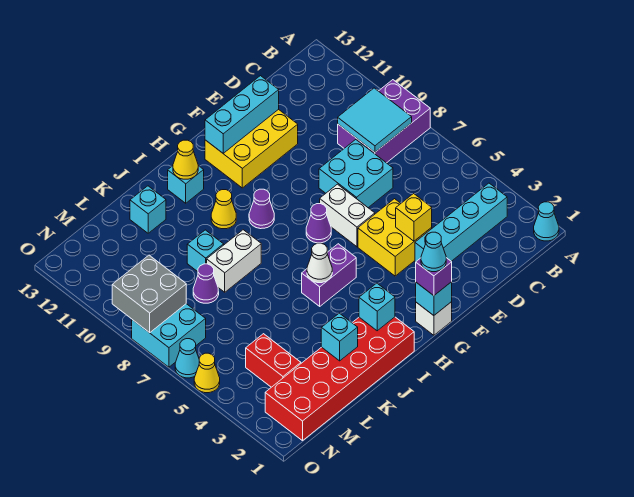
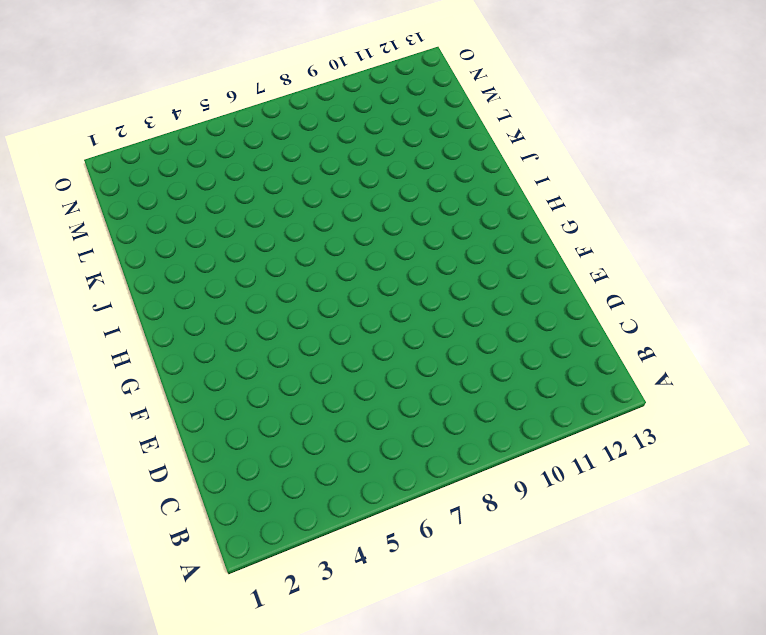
none -> cyan 1x1 cone [534,202,559,241]
none -> purple 2x3 brick [338,80,430,163]
none -> cyan 1x4 brick [415,183,507,263]
none -> cyan 2x2 brick [319,140,393,208]

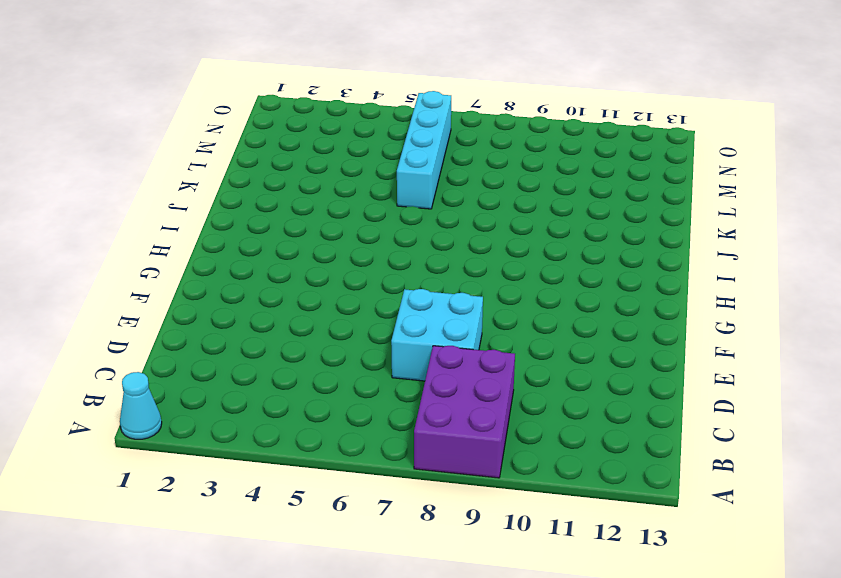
cyan 1x4 brick [397,91,451,209] -> cyan 1x4 brick moved to [415,183,507,263]
none -> yellow 2x2 brick [358,199,432,276]
none -> yellow 2x3 brick [205,109,298,188]
none -> white 1x2 brick [320,184,375,247]
none -> white 1x1 brick [416,302,452,335]

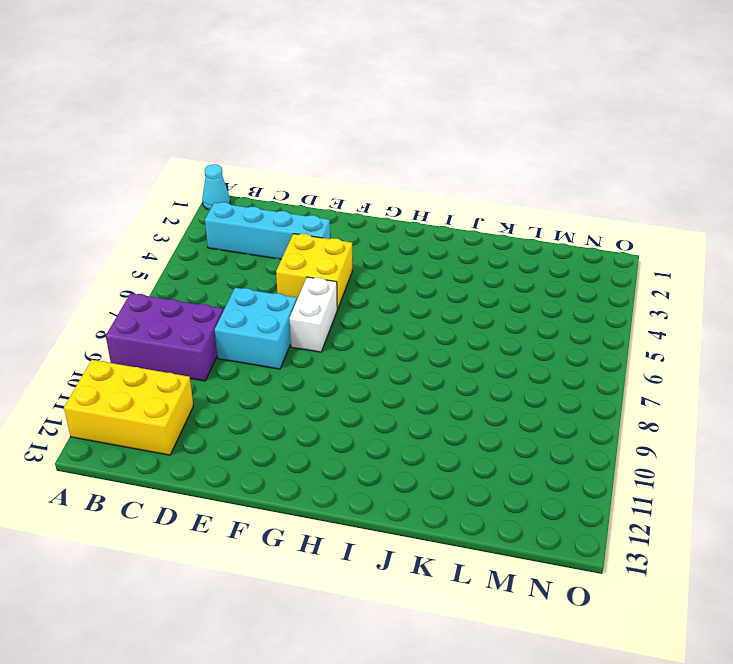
yellow 2x3 brick [64,360,193,455] -> yellow 2x3 brick moved to [205,109,298,188]
none -> white 1x1 brick [416,302,452,335]
none -> purple 1x1 cone [306,204,331,243]
none -> purple 1x2 brick [302,244,356,306]
none -> purple 1x1 cone [249,189,274,229]

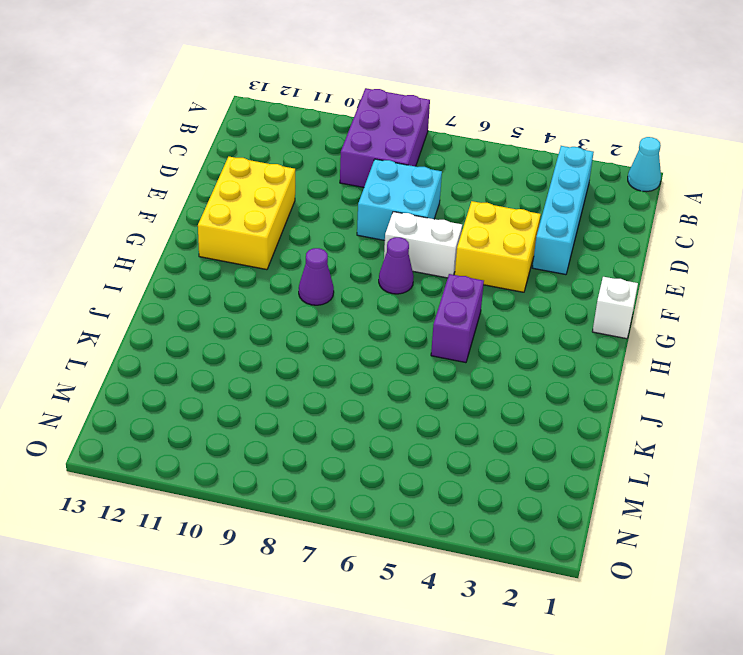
none -> red 2x6 brick [265,317,414,441]
none -> yellow 1x1 cone [211,190,236,229]
none -> cyan 1x1 brick [168,166,204,203]
none -> white 1x2 brick [207,230,261,292]

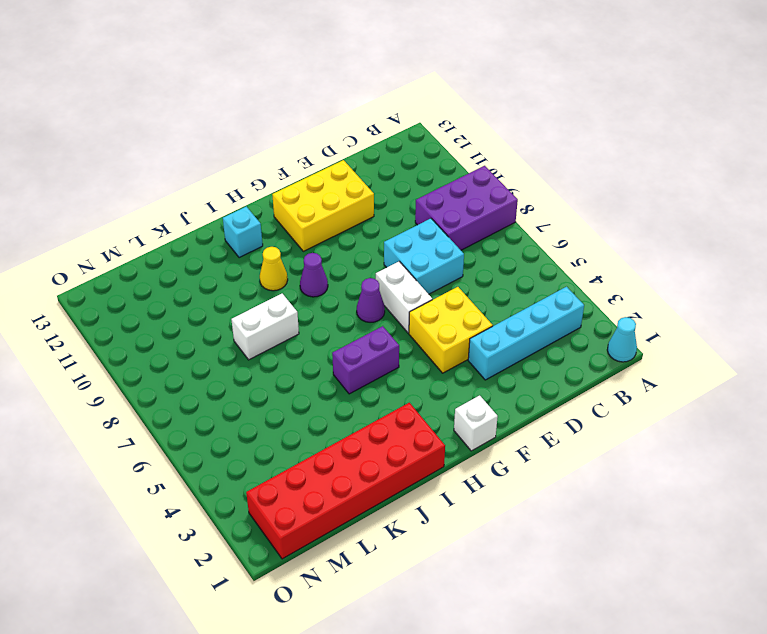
none -> cyan 1x1 brick [187,230,224,272]
none -> cyan 1x1 brick [130,186,166,233]
none -> purple 1x1 cone [193,264,219,303]
none -> red 1x2 brick [246,334,301,387]

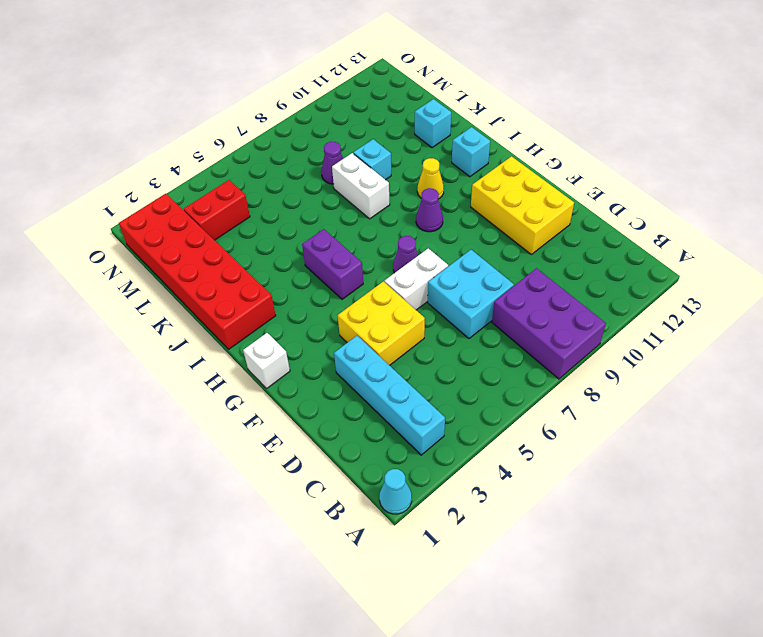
none -> cyan 2x2 brick [132,304,206,367]
none -> yellow 1x1 cone [194,353,220,393]
none -> cyan 1x1 cone [175,339,199,378]
none -> cyan 2x2 tile [338,88,412,152]

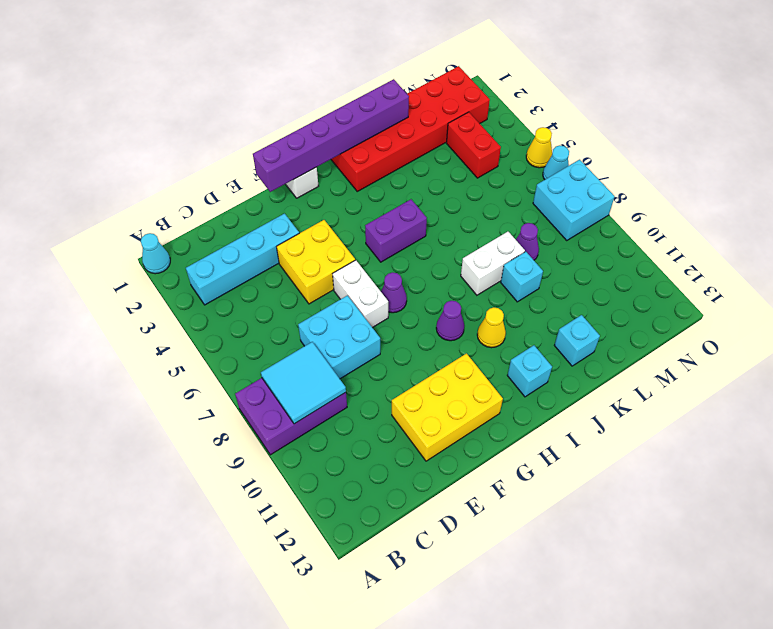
purple 1x6 brick [253,79,409,192] -> cyan 1x1 brick [416,282,452,315]
none -> yellow 1x1 brick [396,194,432,241]
none -> cyan 1x3 brick [205,76,279,153]
none -> cyan 1x1 brick [359,283,395,331]
none -> white 1x1 cone [307,243,332,283]

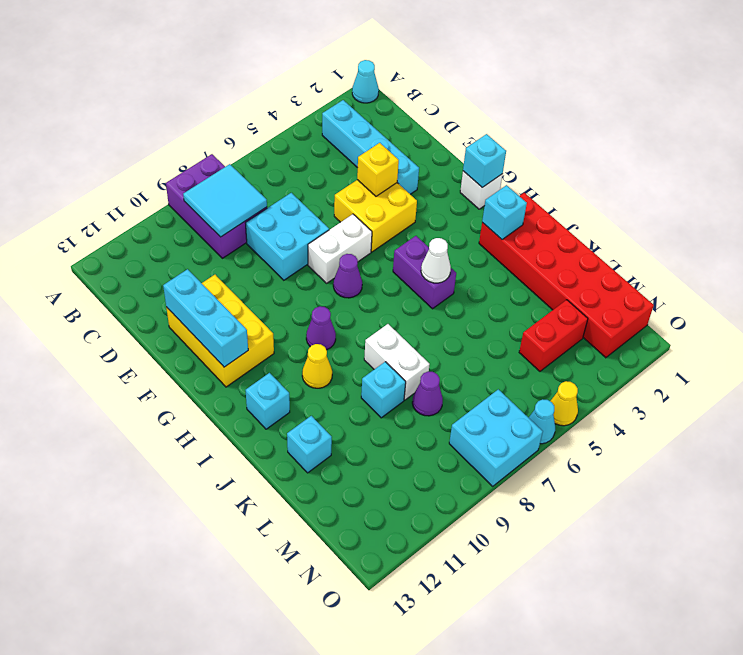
none -> yellow 1x1 cone [173,140,198,179]
none -> cyan 1x1 brick [321,313,358,361]
none -> grey 2x2 brick [112,255,186,333]
none -> purple 1x1 brick [416,258,452,296]

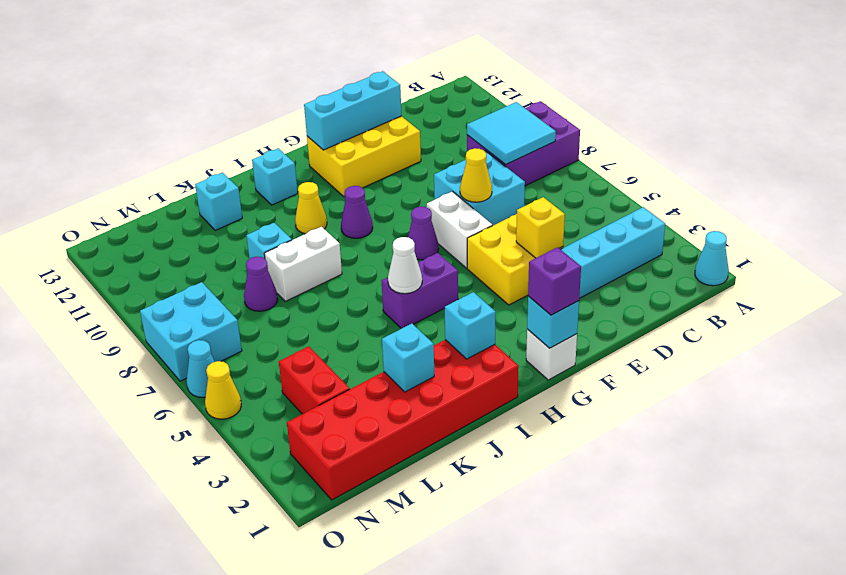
yellow 1x1 cone [460,148,492,202] -> yellow 1x1 cone moved to [173,140,198,179]
none -> grey 2x2 brick [112,255,186,333]
none -> cyan 1x1 cone [421,232,446,272]

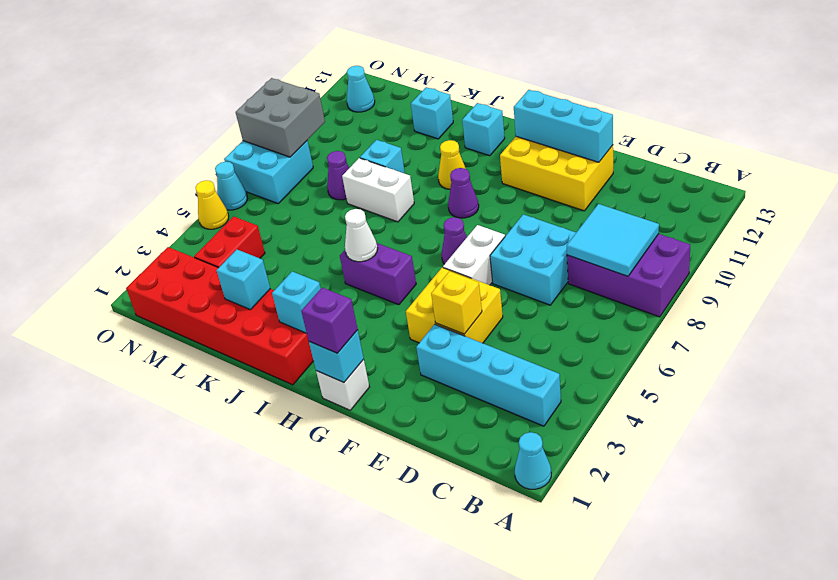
cyan 1x1 cone [347,66,375,112] -> cyan 1x1 cone moved to [421,232,446,272]
none -> yellow 1x1 cone [173,140,198,179]

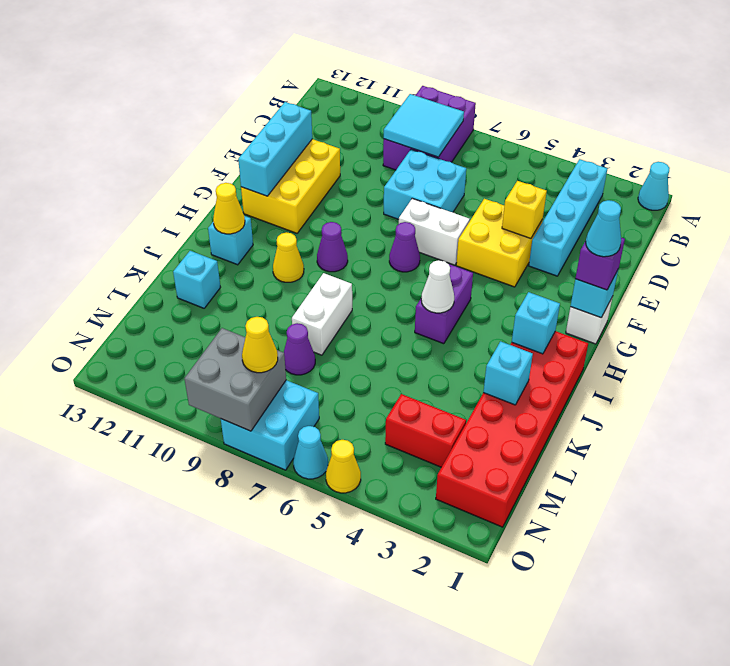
yellow 1x1 cone [242,317,278,373] -> none
none -> cyan 1x1 brick [187,230,224,272]

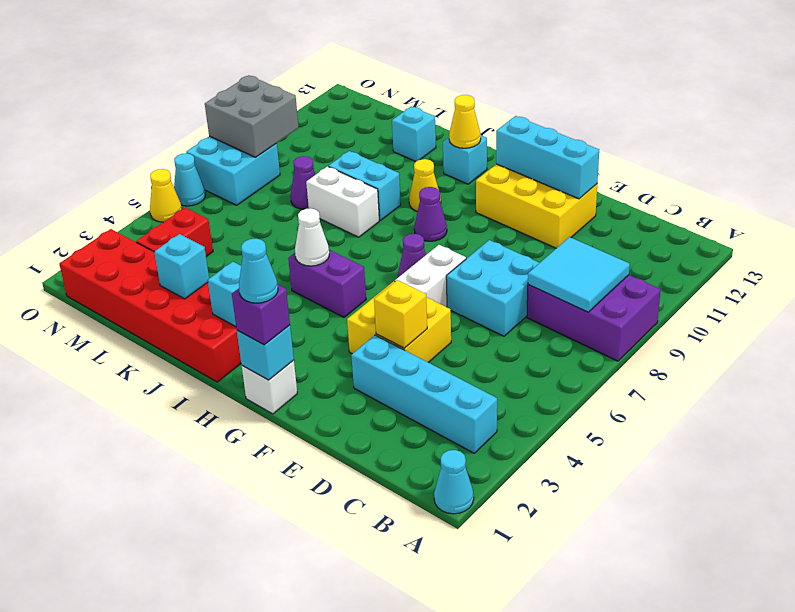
cyan 1x2 brick [328,151,401,220] -> cyan 1x1 brick [187,230,224,272]

